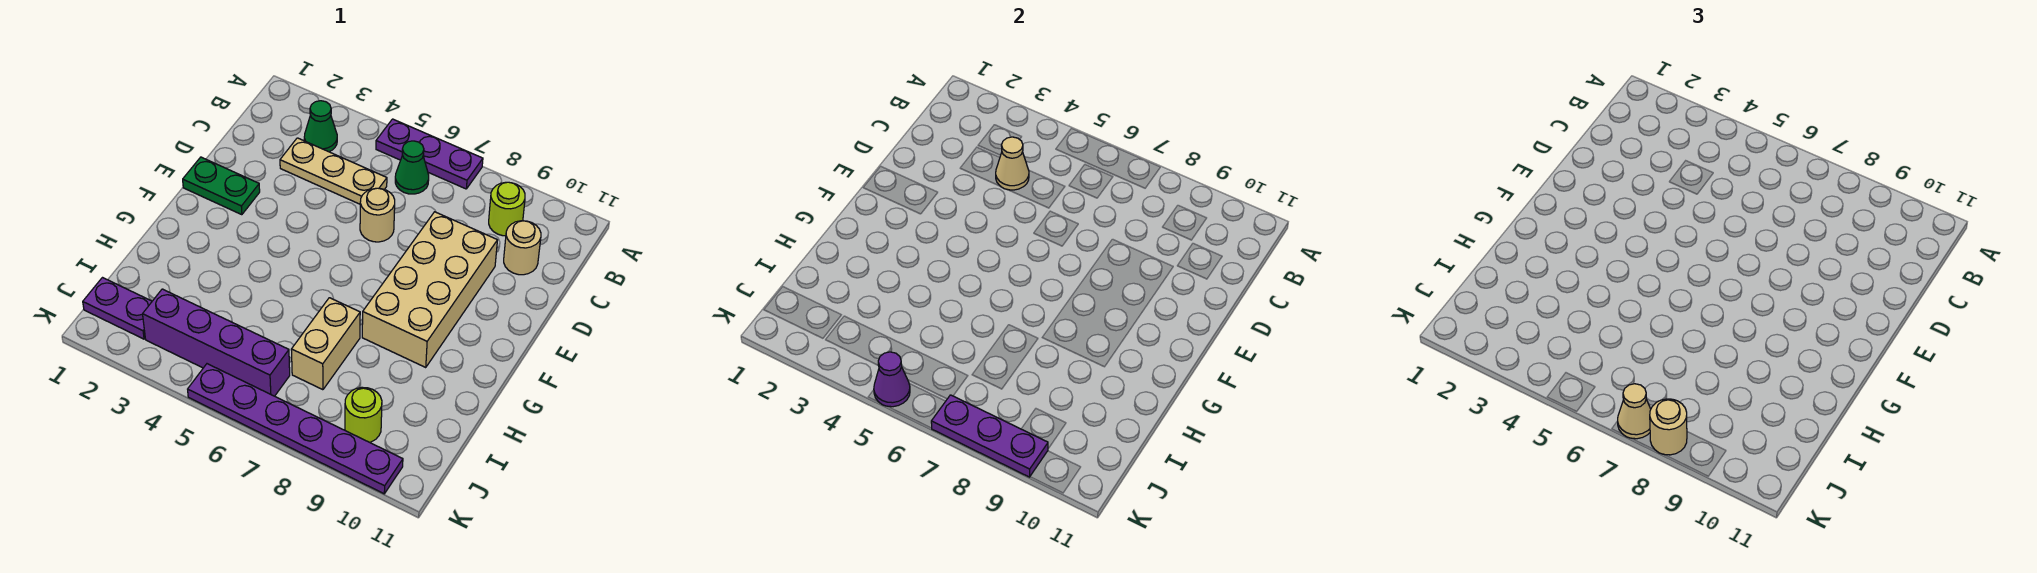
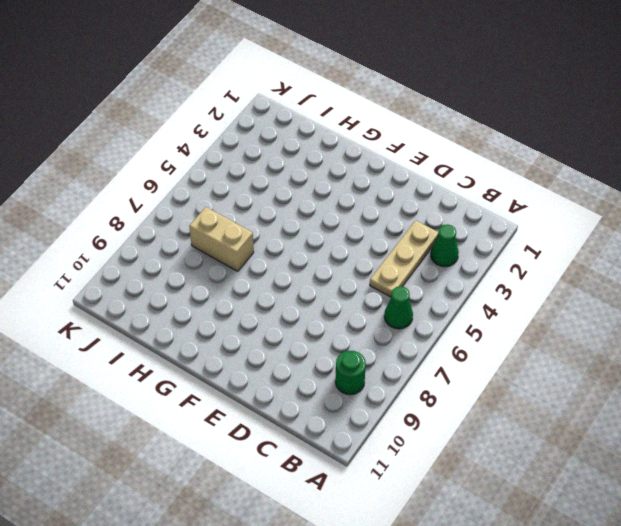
green 1x1 round brick [335,351,366,395] -> lime 1x1 round brick [489,182,525,236]
none -> purple 1x3 plate [376,119,483,189]
none -> tan 1x1 round brick [504,221,541,275]
none -> tan 1x1 round brick [360,188,395,242]

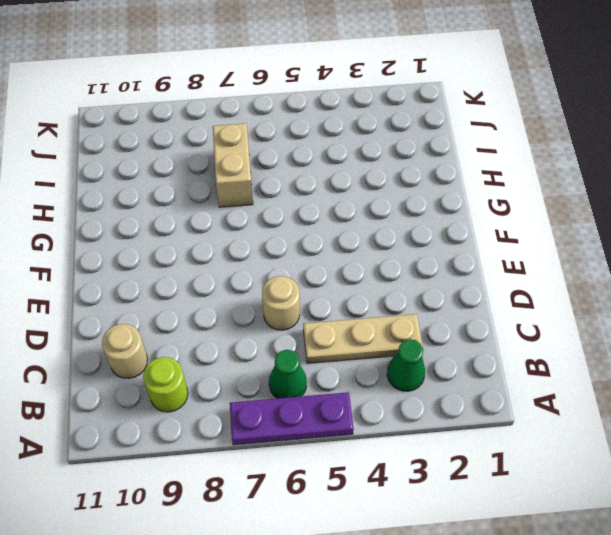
none -> tan 2x4 brick [362,212,497,367]
none -> green 1x2 plate [183,157,260,215]
none -> purple 1x2 plate [83,278,152,339]

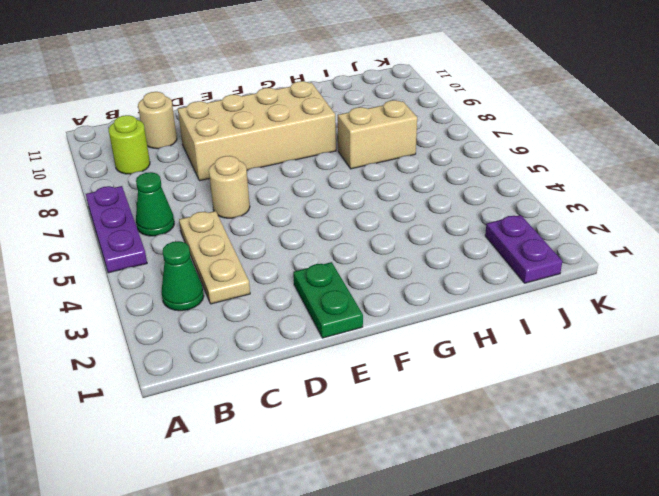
none -> purple 1x4 brick [143,289,290,396]
none -> lime 1x1 round brick [345,387,382,442]
none -> purple 1x6 plate [188,364,403,494]

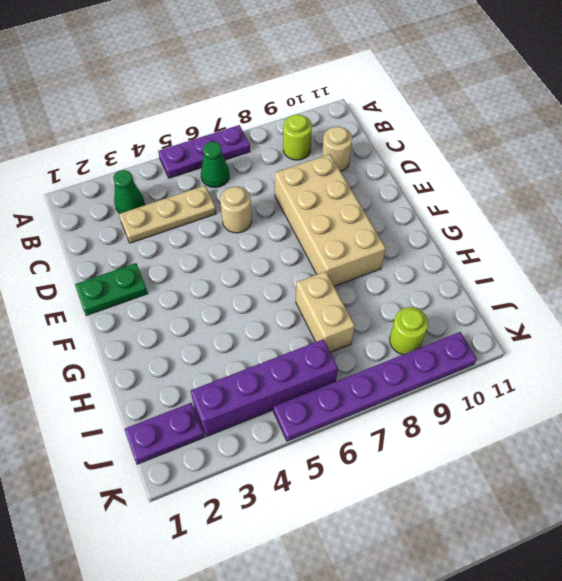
none -> tan 1x1 cone [996,137,1029,190]
none -> purple 1x1 cone [874,352,910,407]
none -> purple 1x3 plate [931,395,1048,477]

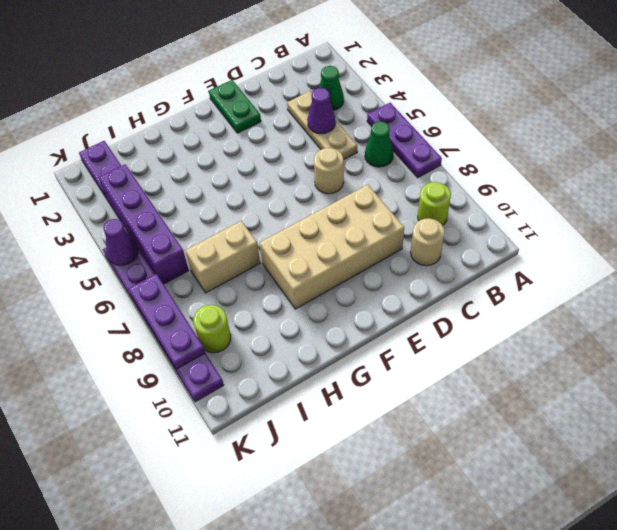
purple 1x1 cone [307,88,336,134] -> tan 1x1 cone [996,137,1029,190]
none -> tan 1x1 cone [1618,384,1651,439]
none -> tan 1x1 round brick [1650,399,1687,455]

